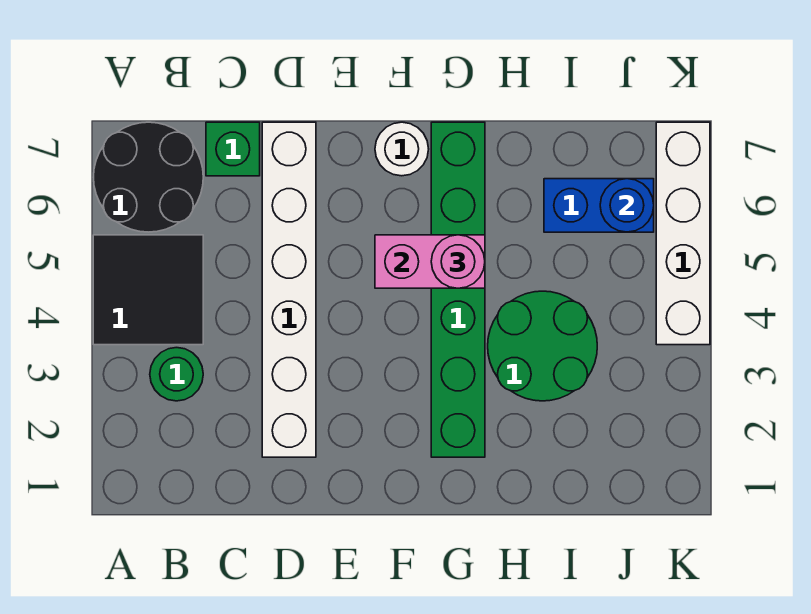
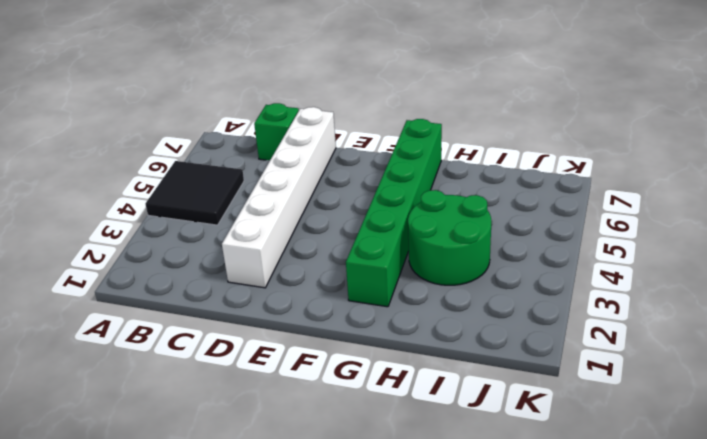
none -> black 2x2 round brick [94,122,203,232]
none -> green 1x1 round brick [150,348,203,401]
none -> white 1x1 round brick [375,122,429,176]

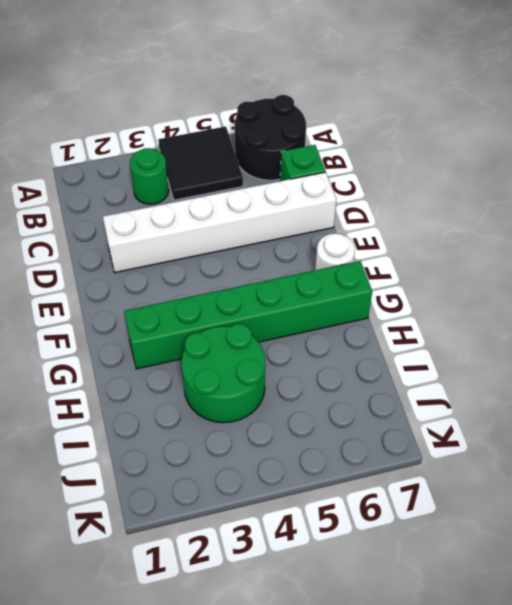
none -> blue 1x2 brick [544,179,654,232]
none -> white 1x4 brick [656,122,710,345]
none -> pink 1x2 brick [375,235,485,288]

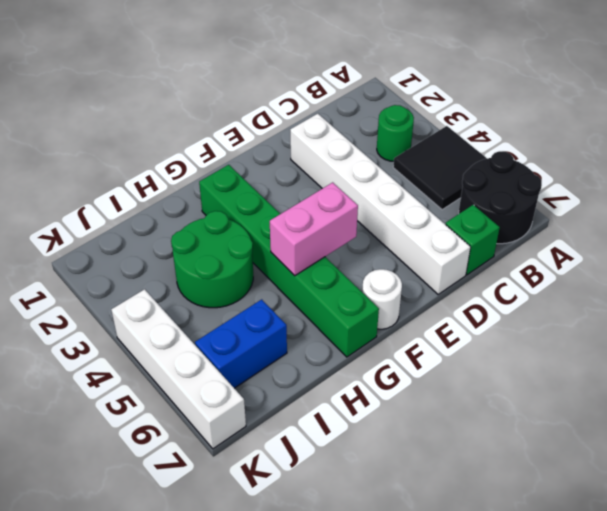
none -> blue 1x1 round brick [600,179,654,232]
none -> pink 1x1 round brick [431,235,485,288]

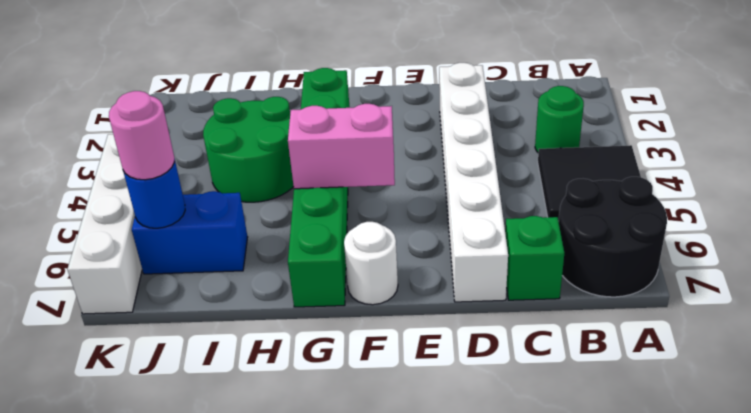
pink 1x1 round brick [109,91,174,180] -> pink 1x1 round brick moved to [431,235,485,288]

